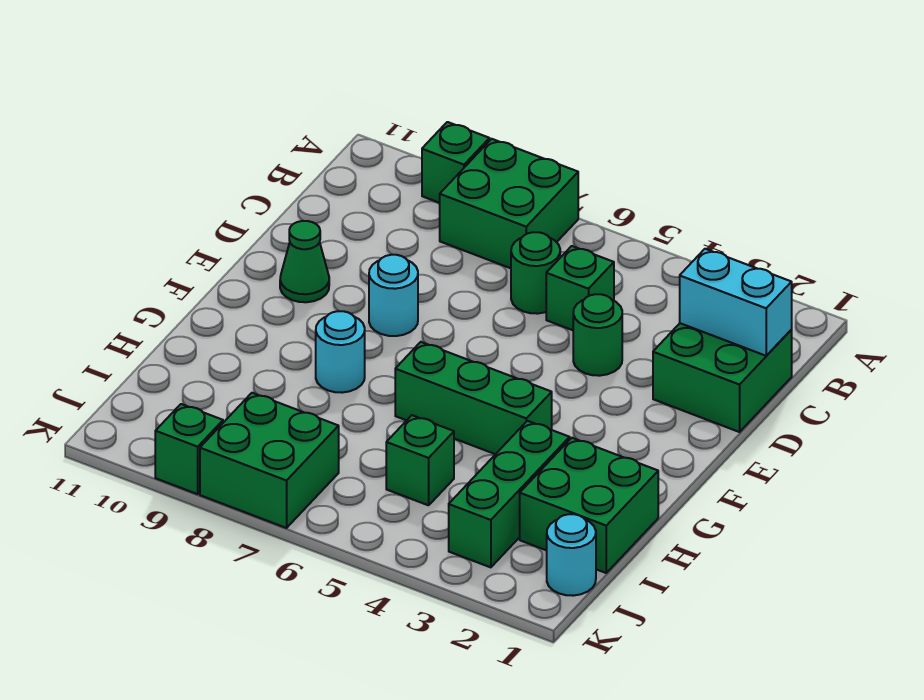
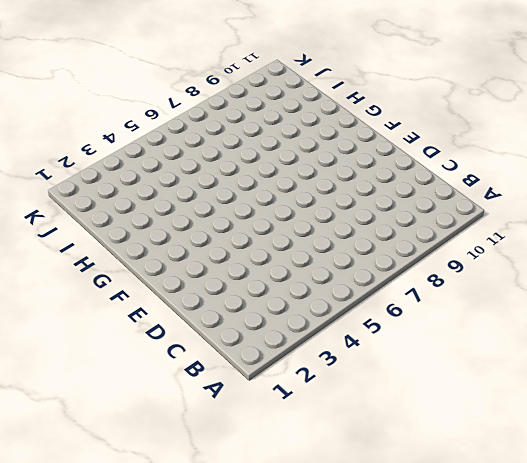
none -> green 2x2 brick [440,139,578,268]
none -> green 1x1 brick [422,122,490,203]
none -> green 2x2 brick [653,323,792,432]

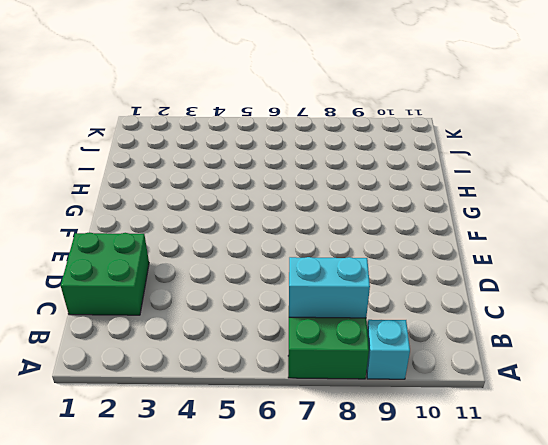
cyan 1x1 brick [367,320,410,379] -> green 1x1 brick [422,122,490,203]
cyan 1x2 brick [289,257,370,318] -> cyan 1x2 brick moved to [680,249,792,356]
none -> green 1x1 brick [546,246,614,330]
none -> green 1x1 round brick [511,232,560,314]
none -> green 1x1 round brick [573,294,622,376]

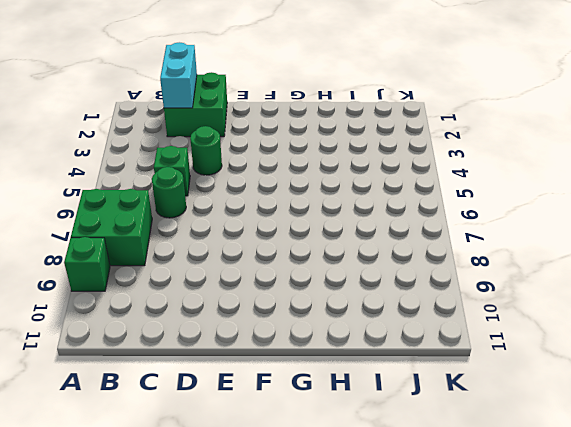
none -> cyan 1x1 round brick [369,255,418,336]
none -> green 1x1 cone [280,221,329,302]
none -> green 1x3 brick [395,342,552,454]

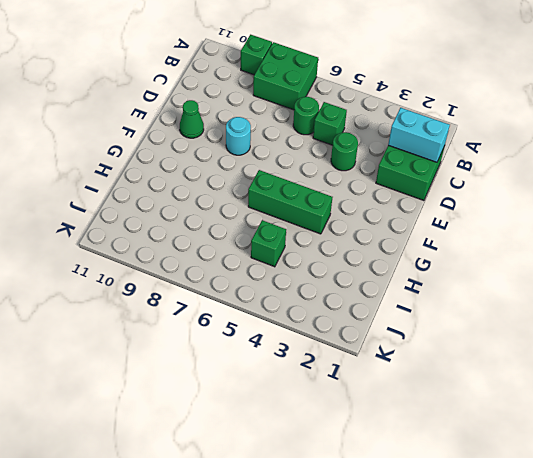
none -> cyan 1x1 round brick [316,311,365,393]
none -> green 2x2 brick [520,438,658,573]
none -> green 1x3 brick [449,421,570,567]

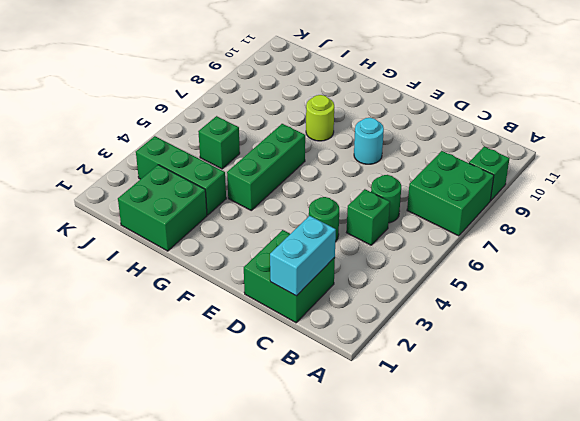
lime 1x1 round brick [306,95,334,141] -> cyan 1x1 round brick [316,311,365,393]
none -> green 1x1 cone [280,221,329,302]
none -> cyan 1x1 round brick [547,514,596,596]
none -> green 2x2 brick [200,393,339,528]

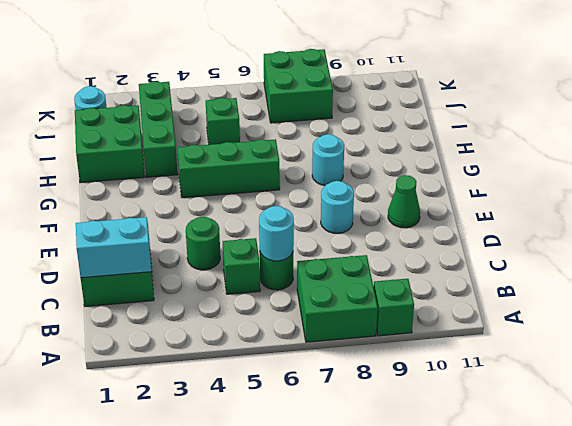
cyan 1x1 round brick [259,206,294,261] -> none
none -> green 1x1 brick [155,404,223,494]

